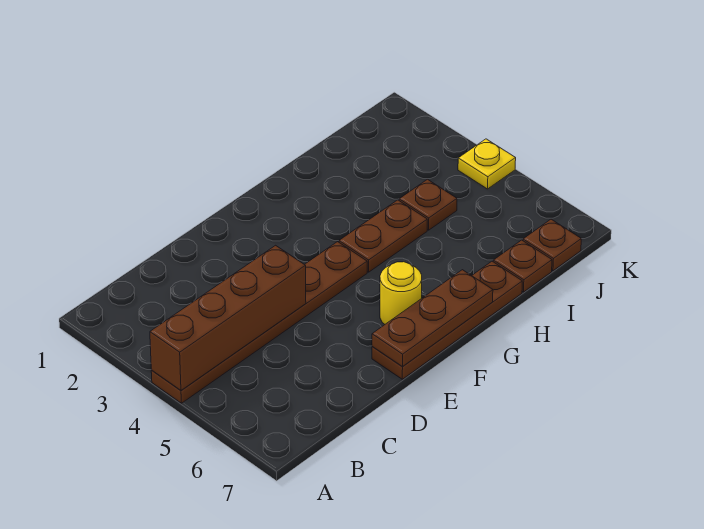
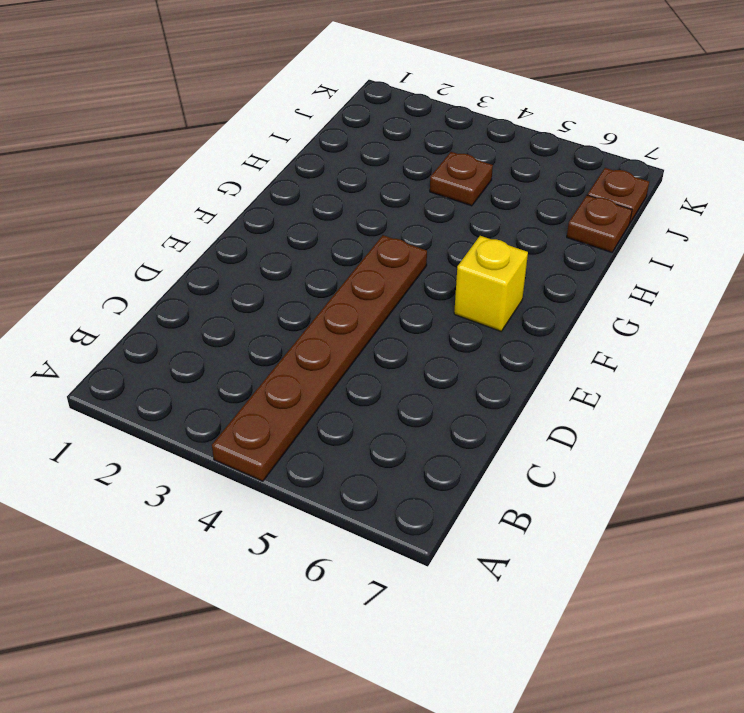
yellow 1x1 brick [454,236,528,331] -> yellow 1x1 round brick [380,262,422,324]
none -> brown 1x4 plate [372,261,522,379]
none -> brown 1x2 plate [339,200,427,272]

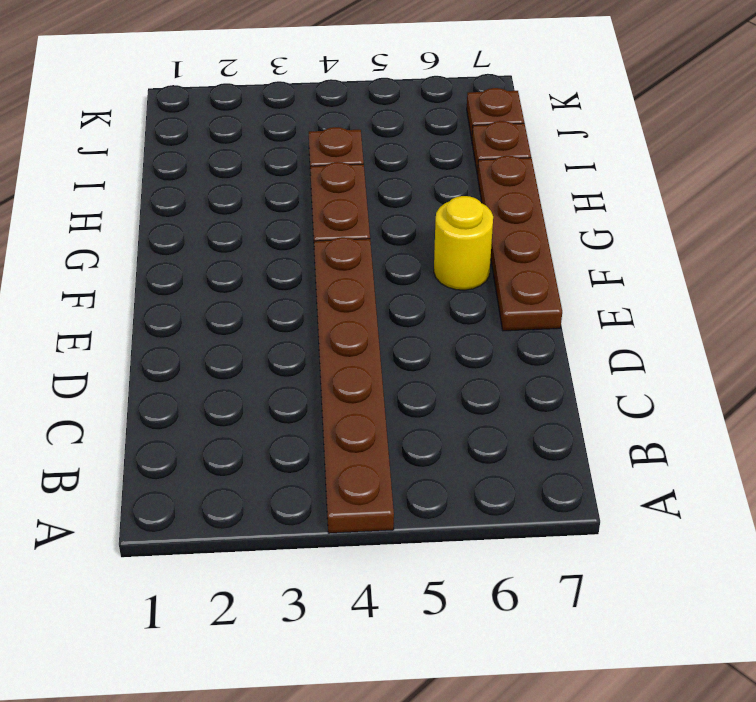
none -> yellow 1x1 plate [458,139,516,189]
none -> brown 1x4 brick [150,245,306,390]

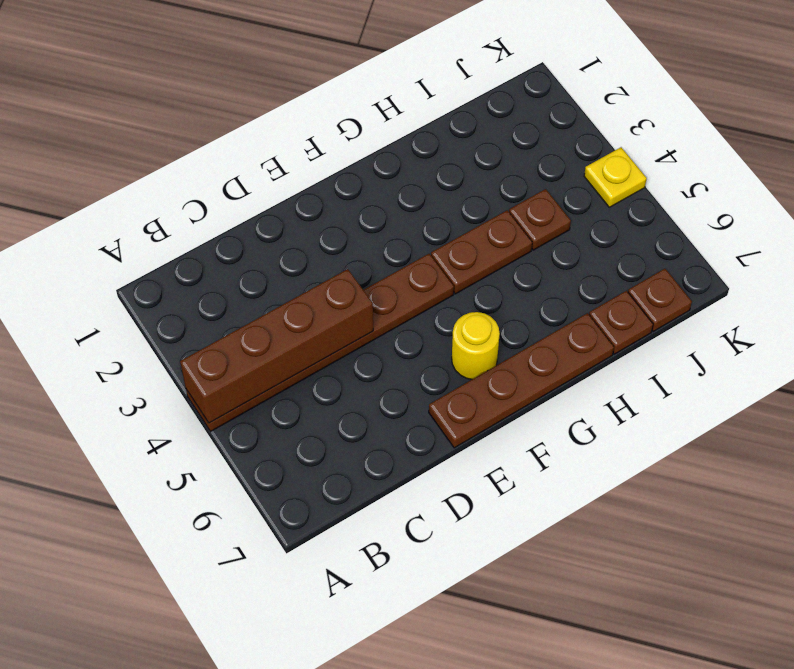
none -> brown 1x3 plate [372,270,493,367]

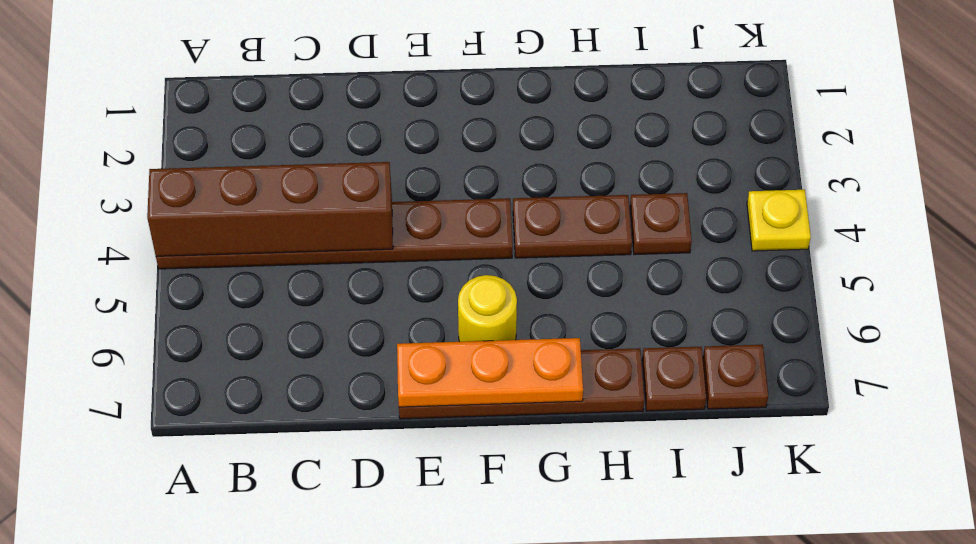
orange 1x3 plate [397,338,583,407] -> brown 1x3 plate [372,270,493,367]

